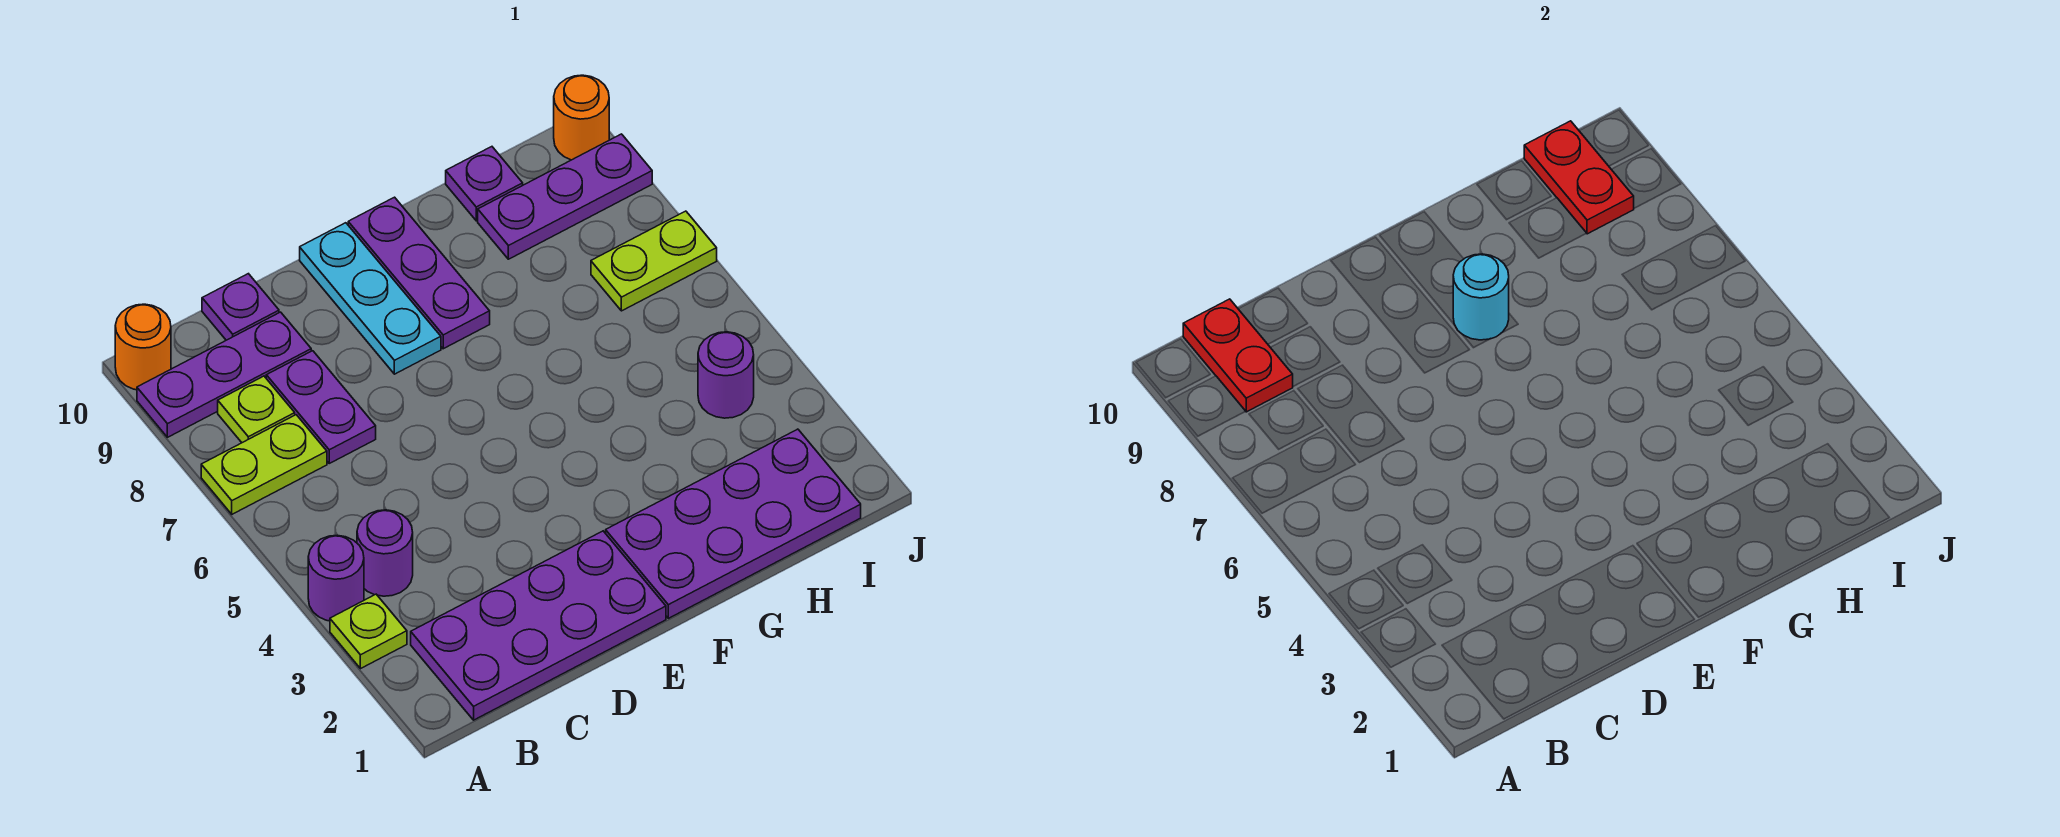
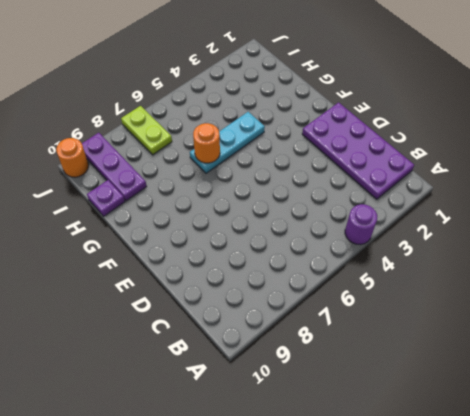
cyan 1x3 plate [190,112,265,173] -> cyan 1x3 plate moved to [300,223,441,374]
orange 1x1 round brick [193,123,220,163] -> orange 1x1 round brick moved to [115,304,171,390]
none -> lime 1x1 plate [330,594,407,669]
none -> lime 1x2 plate [201,415,327,514]
none -> purple 1x3 plate [137,312,311,437]

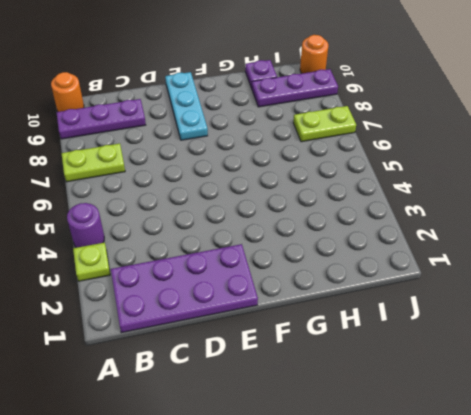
none -> purple 1x1 round brick [357,510,413,596]
none -> lime 1x1 plate [218,376,295,443]
none -> purple 1x2 plate [266,351,376,463]

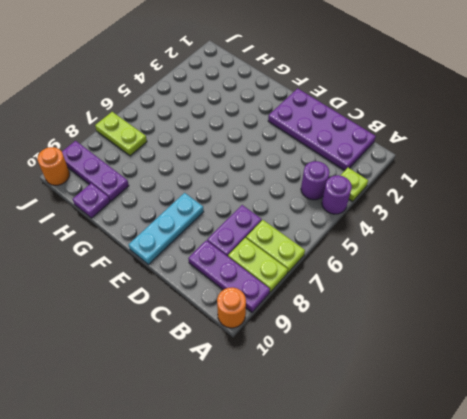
lime 1x2 plate [228,238,288,292] -> lime 1x1 plate [218,376,295,443]
none -> purple 1x1 plate [202,274,279,340]
none -> purple 2x4 plate [606,429,861,618]
none -> purple 1x3 plate [348,197,490,349]

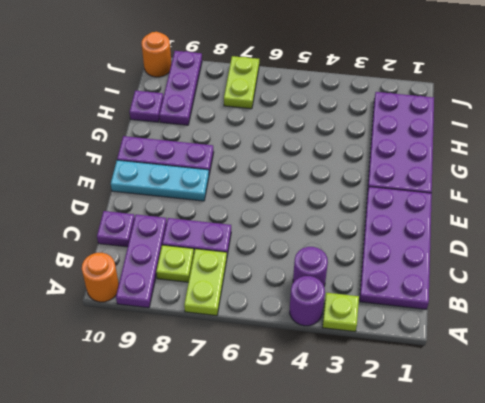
none -> purple 1x1 round brick [698,332,754,418]
none -> red 1x2 plate [1183,299,1293,412]
none -> cyan 1x1 round brick [1453,254,1509,340]

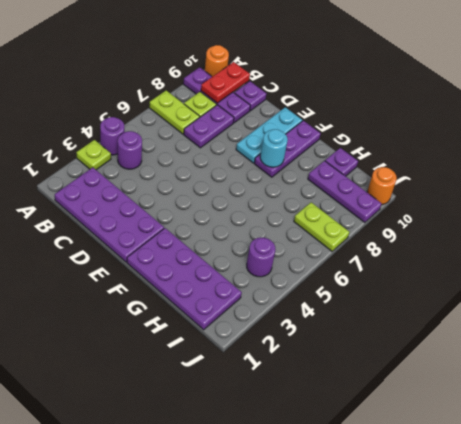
none -> red 1x2 plate [1524,121,1634,234]

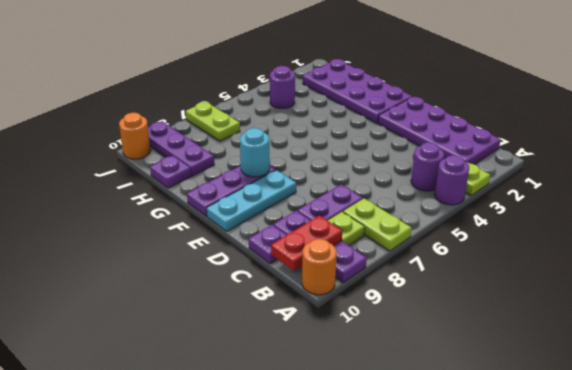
none -> red 1x2 plate [1524,121,1634,234]

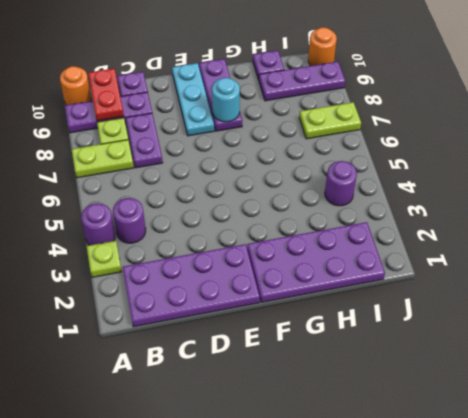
none -> red 1x2 plate [1524,121,1634,234]

